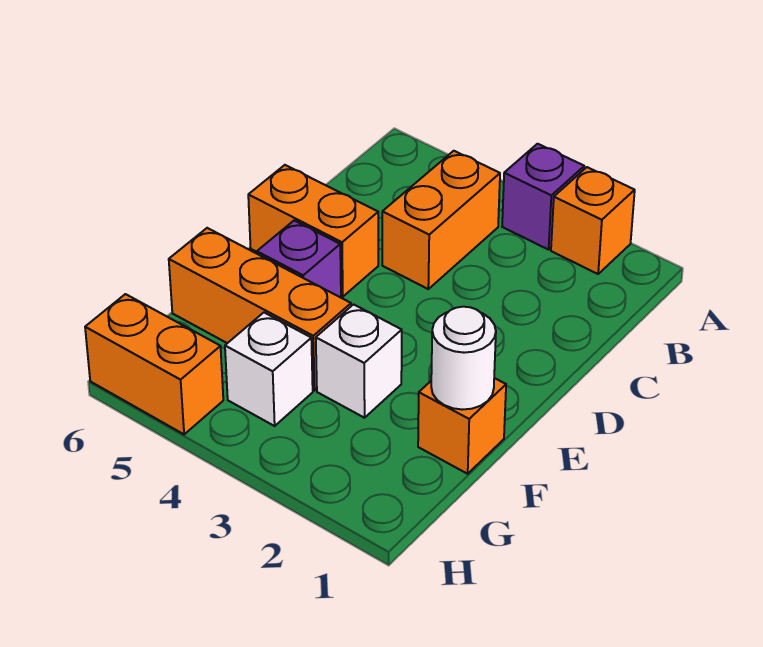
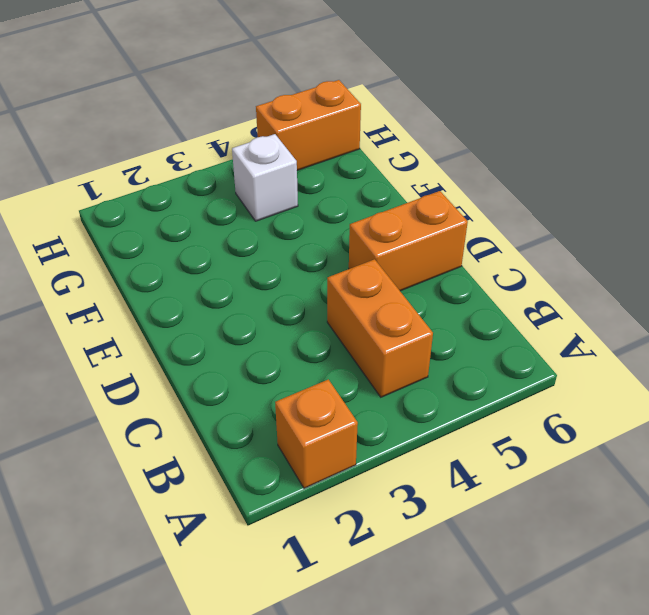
none -> purple 1x1 brick [502,144,584,250]
none -> purple 1x1 brick [257,221,341,298]

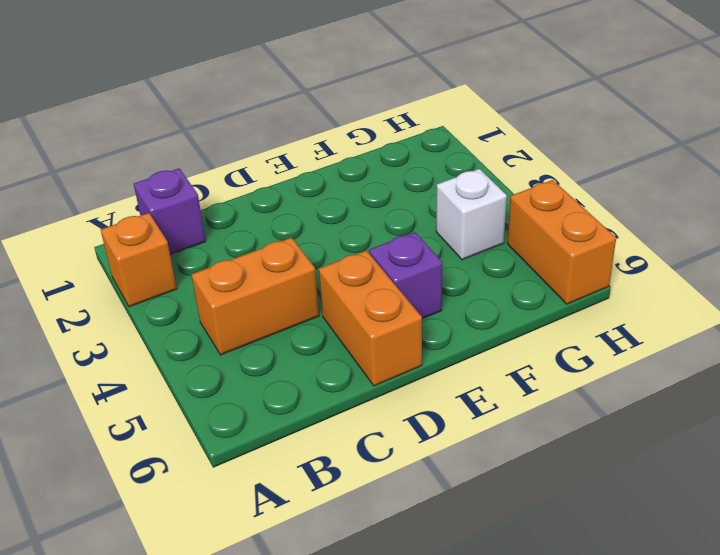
purple 1x1 brick [134,168,206,254] -> purple 1x1 brick moved to [502,144,584,250]
none -> orange 1x1 brick [418,378,506,474]
none -> white 1x1 brick [316,304,402,418]

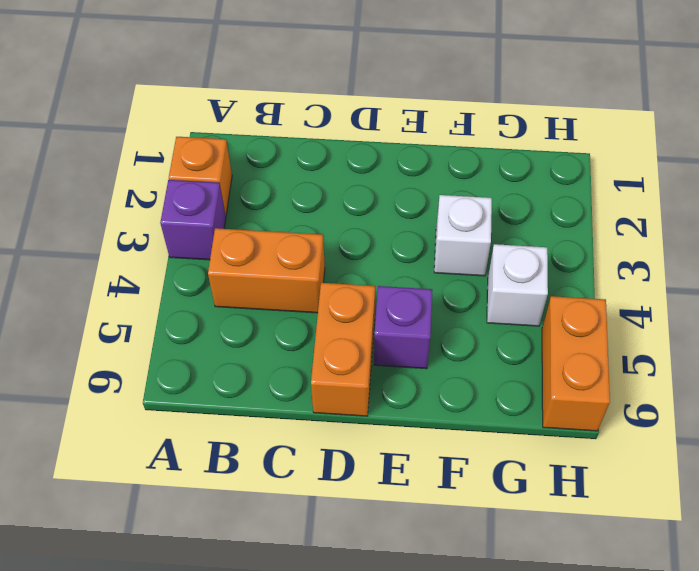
none -> orange 1x1 brick [418,378,506,474]
none -> orange 1x3 brick [169,228,351,391]

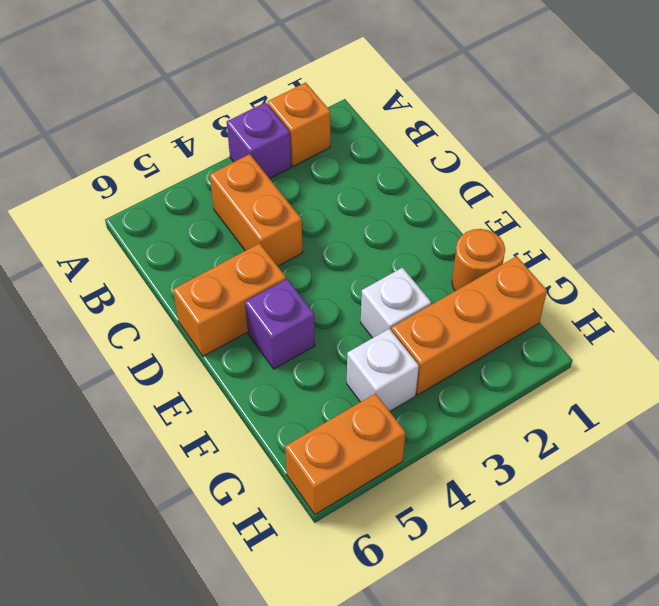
orange 1x1 round brick [452,229,505,291] -> orange 1x1 brick [418,378,506,474]
orange 1x3 brick [391,256,547,395] -> orange 1x3 brick moved to [169,228,351,391]
none -> white 1x1 round brick [431,307,496,410]

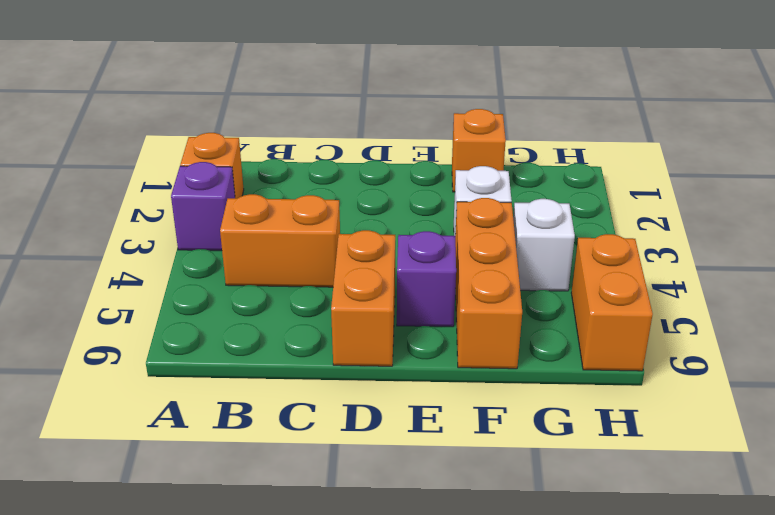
none -> white 1x1 round brick [431,307,496,410]

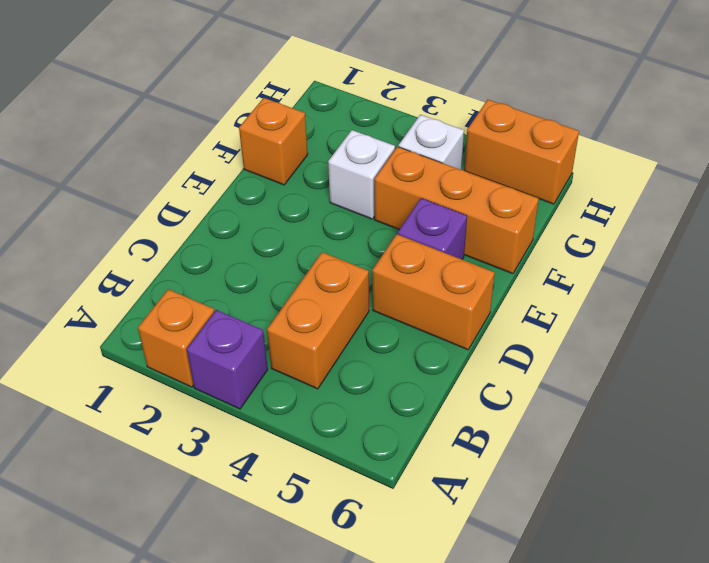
none -> white 1x1 round brick [431,307,496,410]

